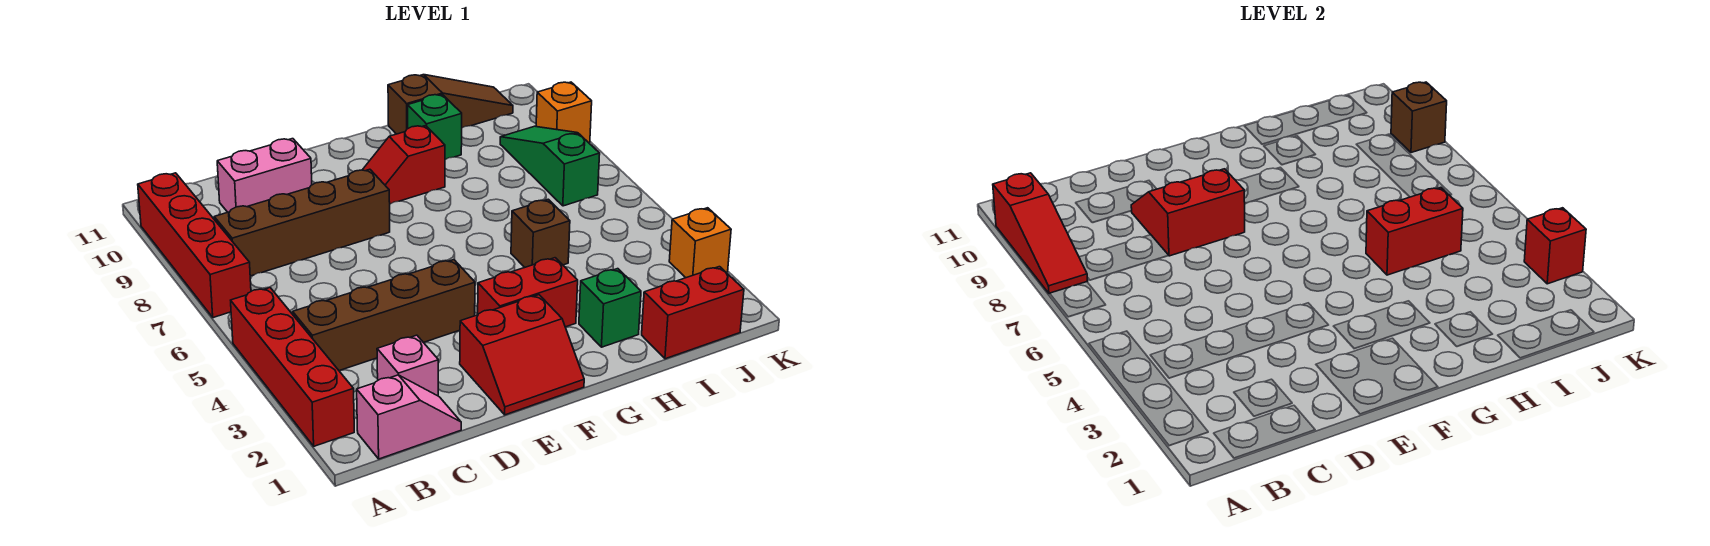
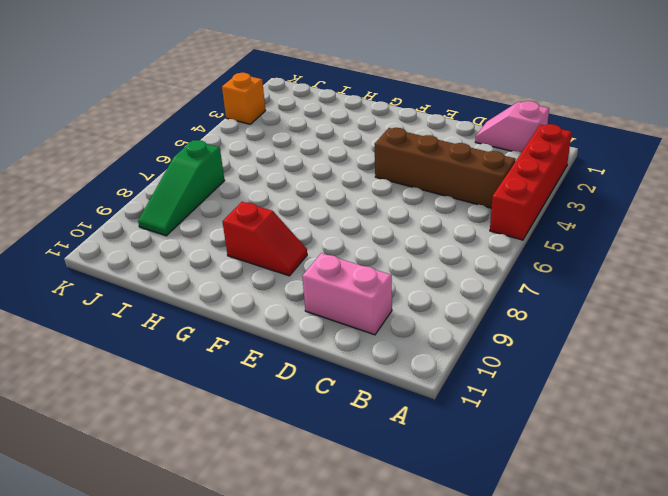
none -> red 1x4 brick [138,173,251,318]
none -> brown 1x4 brick [214,169,390,276]
none -> pink 1x1 brick [377,335,438,396]

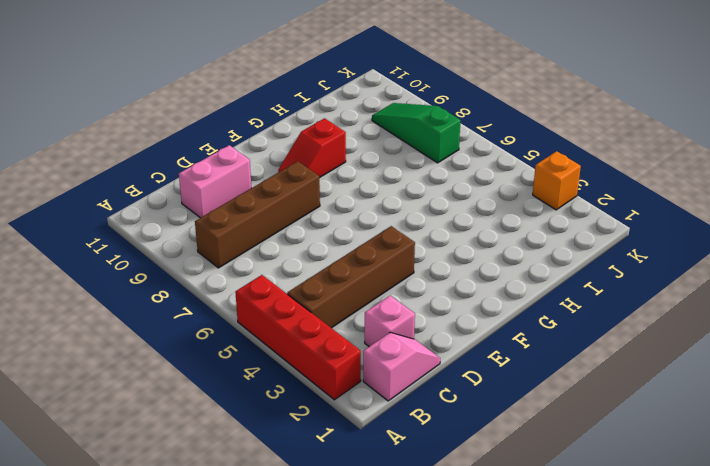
none -> red 1x4 brick [138,173,251,318]
none -> red 2x2 slope [460,295,584,415]
none -> red 1x2 brick [478,258,578,327]

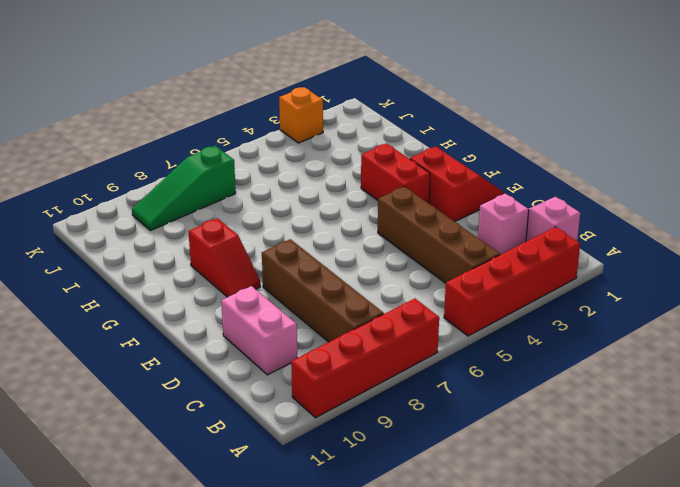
none -> green 1x1 brick [579,269,641,347]
none -> brown 1x1 brick [511,199,570,267]
none -> green 1x1 brick [408,94,462,160]

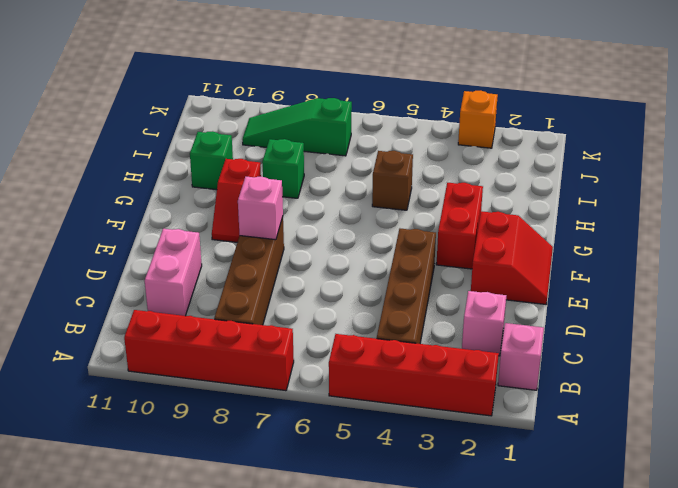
pink 1x1 brick [238,177,283,240] -> red 2x2 slope [1131,169,1245,256]
green 1x1 brick [262,139,304,198] -> green 1x1 brick moved to [579,269,641,347]
none -> brown 1x3 slope [388,75,513,134]
none -> red 1x2 brick [642,267,744,359]
none -> orange 1x1 brick [536,82,592,143]

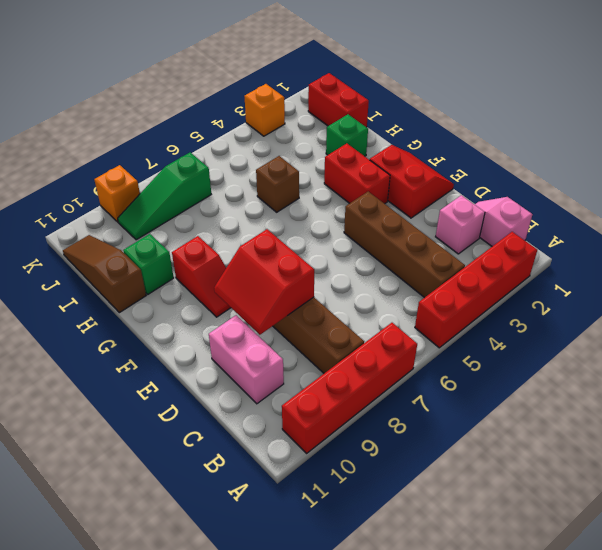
none -> red 1x3 slope [993,173,1088,294]
none -> red 1x2 brick [1366,188,1463,275]
none -> red 1x1 brick [1524,208,1586,284]

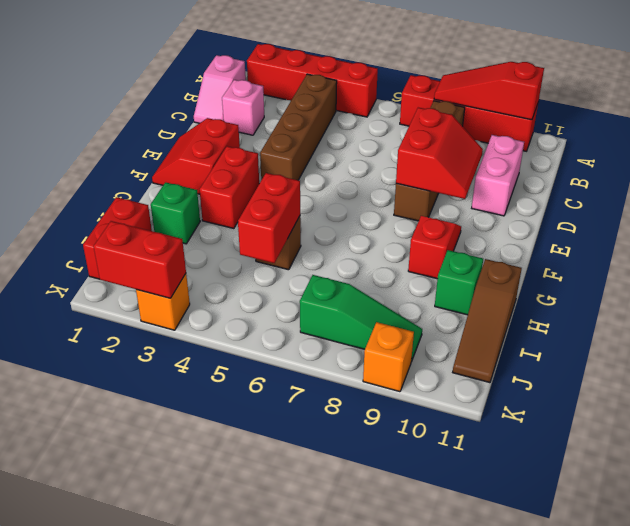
red 1x2 brick [94,221,186,298] -> red 1x1 brick [1524,208,1586,284]
none -> brown 1x1 brick [1391,82,1447,153]

